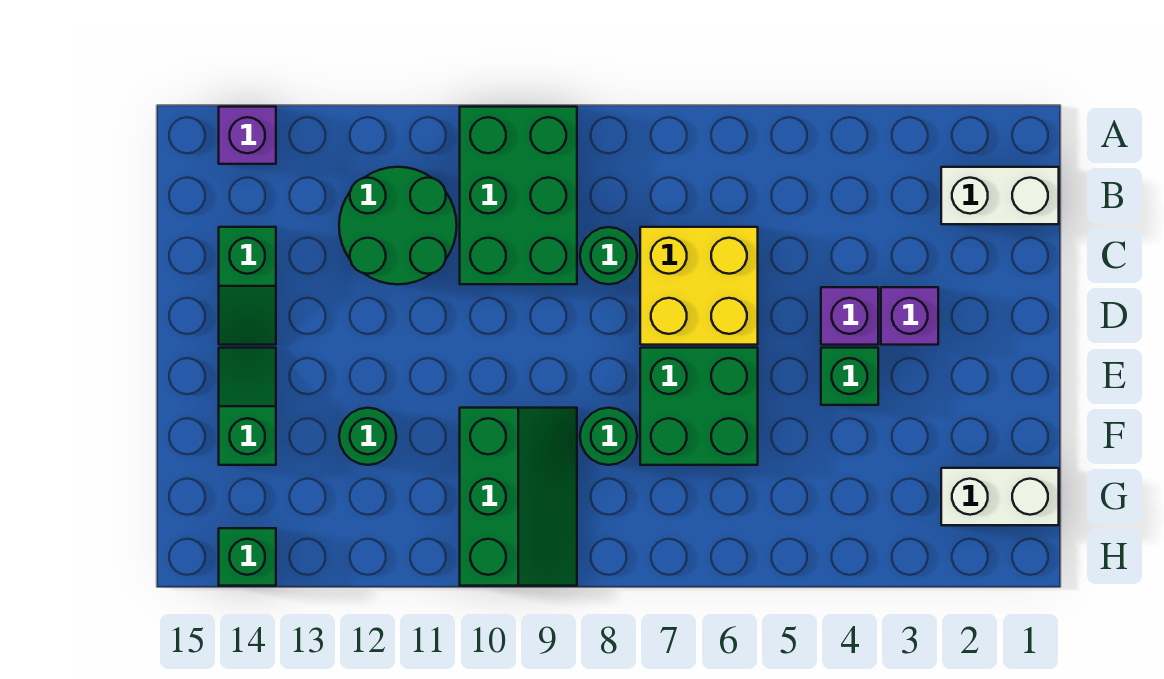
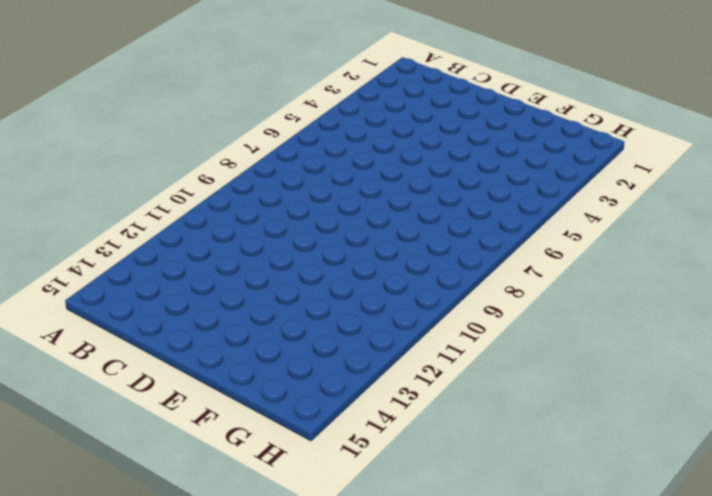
none -> green 2x3 brick [460,107,577,284]
none -> purple 1x1 brick [219,107,276,164]
none -> white 1x2 brick [941,167,1059,224]

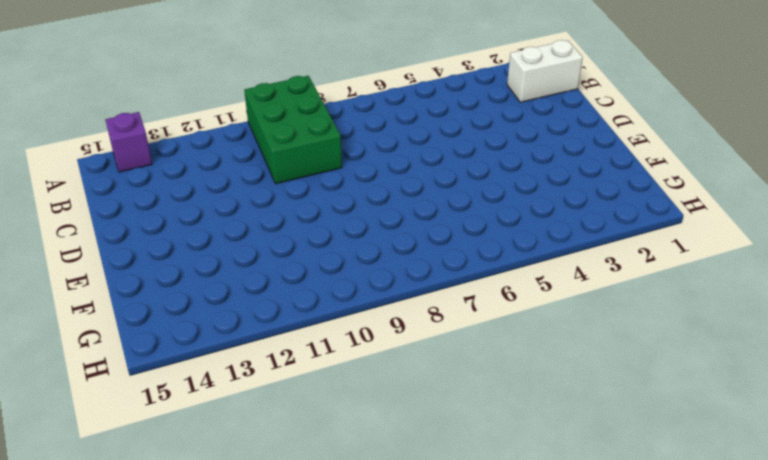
none -> green 2x2 round brick [339,167,457,284]
none -> yellow 2x2 brick [640,227,758,345]
none -> green 1x1 round brick [580,227,637,284]

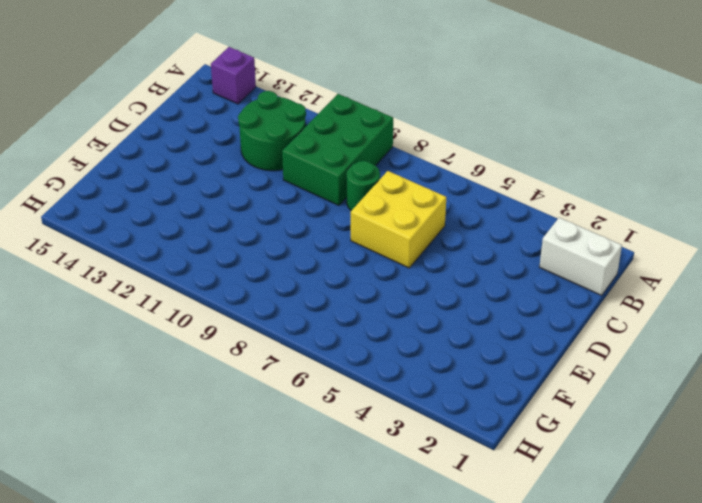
none -> green 1x2 slope [219,227,276,345]
none -> purple 1x1 brick [881,287,938,345]
none -> purple 1x1 brick [821,287,878,345]

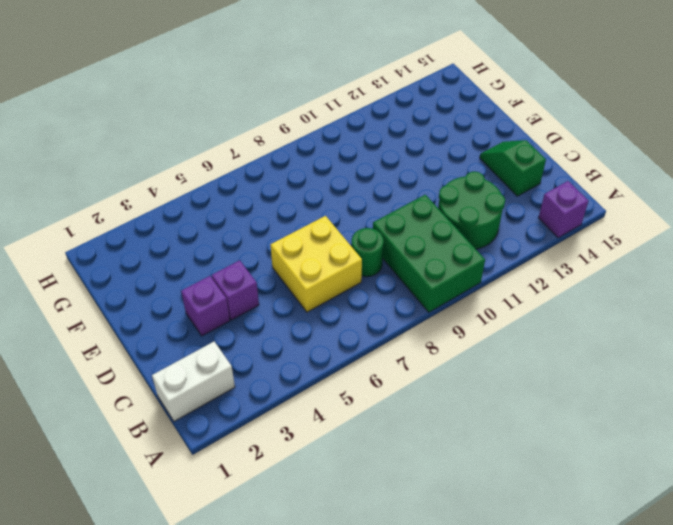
none -> green 1x1 brick [821,348,878,405]
none -> green 2x2 brick [640,348,758,465]
none -> green 1x2 slope [219,348,276,465]

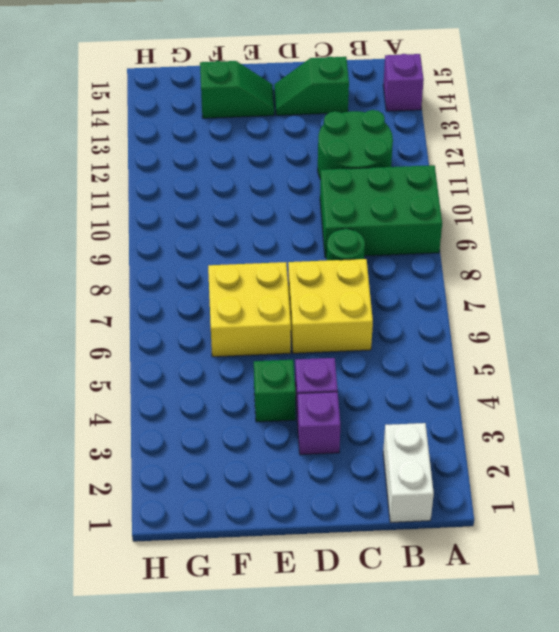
yellow 2x2 brick [208,262,291,357] -> green 2x2 brick [640,348,758,465]
none -> green 1x1 round brick [580,408,637,465]
none -> green 2x3 slope [460,408,577,586]
none -> green 1x1 round brick [339,408,396,465]

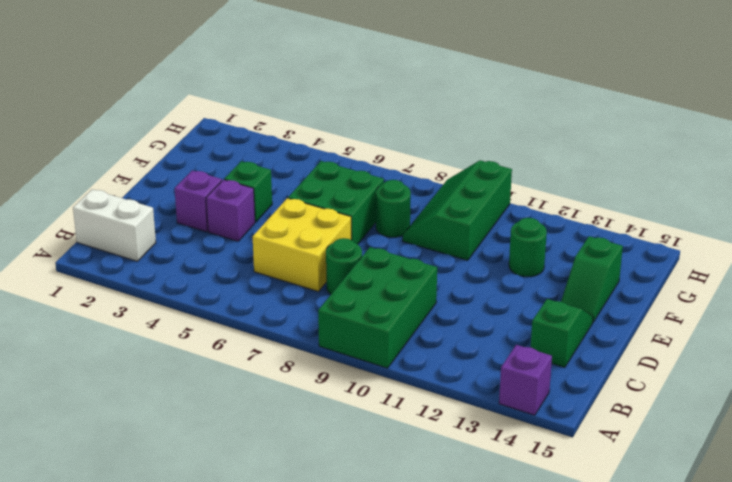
none -> green 2x2 round brick [339,167,457,284]
none -> white 1x2 brick [941,468,1059,525]
none -> green 1x1 brick [219,528,276,586]

